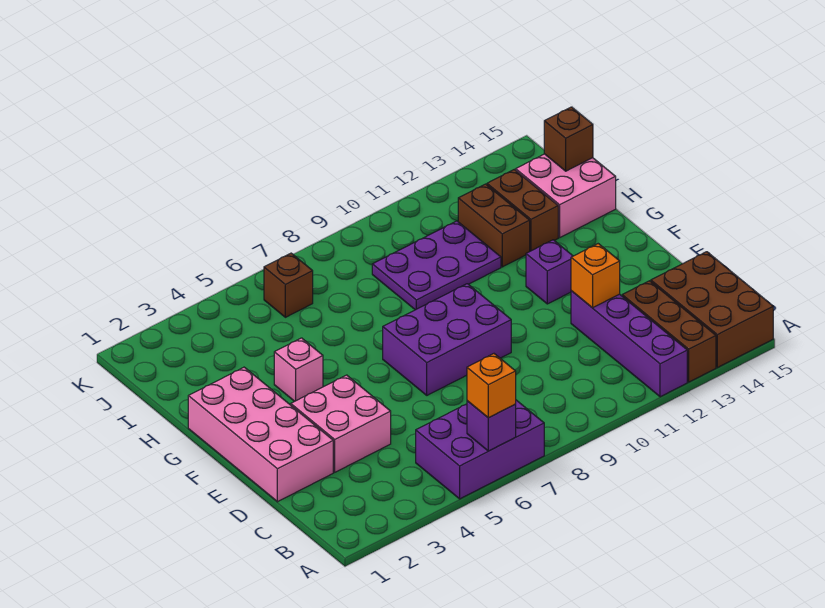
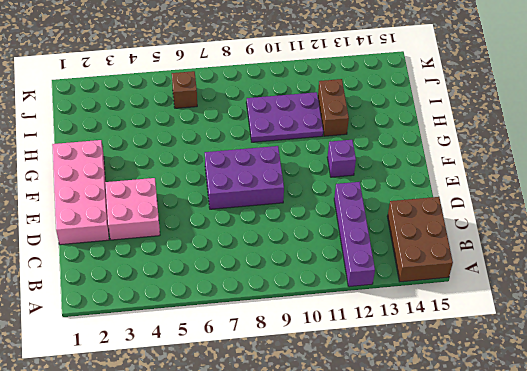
none -> purple 2x3 brick [416,400,544,499]
none -> brown 1x3 brick [622,281,716,382]
none -> pink 1x1 brick [274,338,323,401]

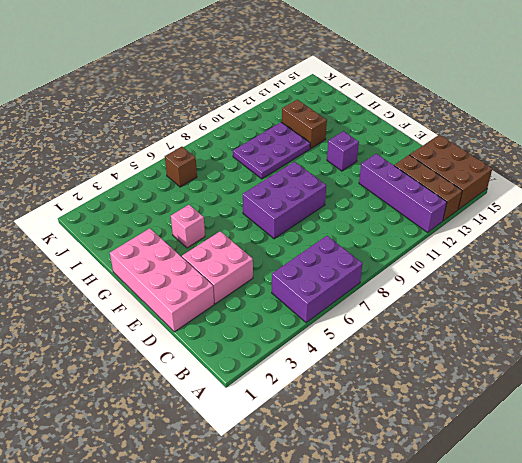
none -> brown 1x2 brick [487,170,558,251]
none -> pink 2x2 brick [516,154,616,238]
none -> purple 1x1 brick [467,401,516,451]

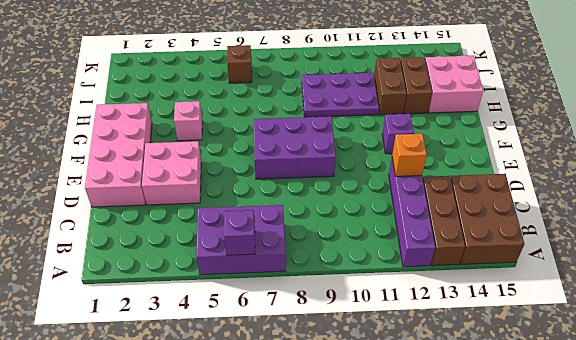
none -> brown 1x1 brick [544,107,593,171]
none -> orange 1x1 brick [467,354,516,418]

